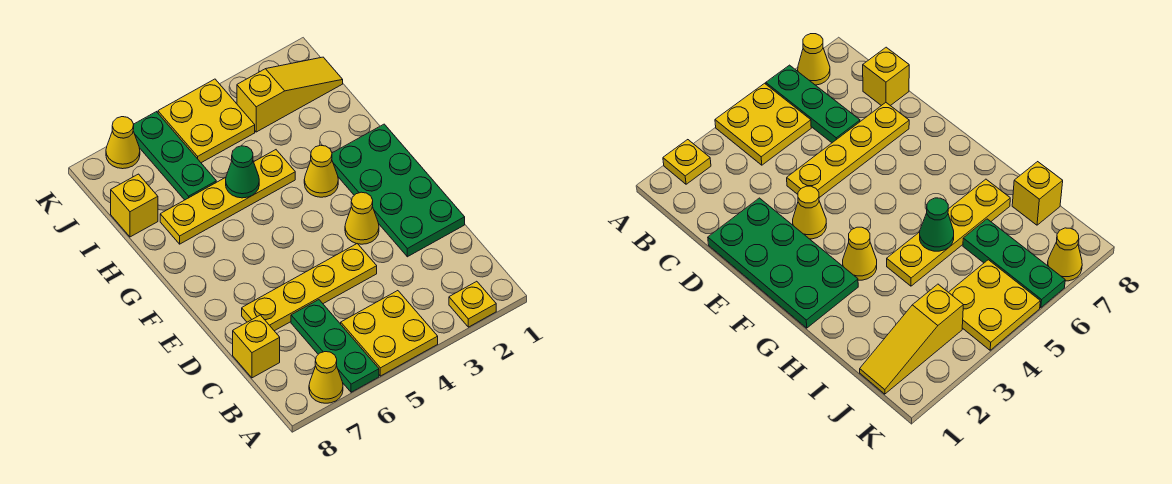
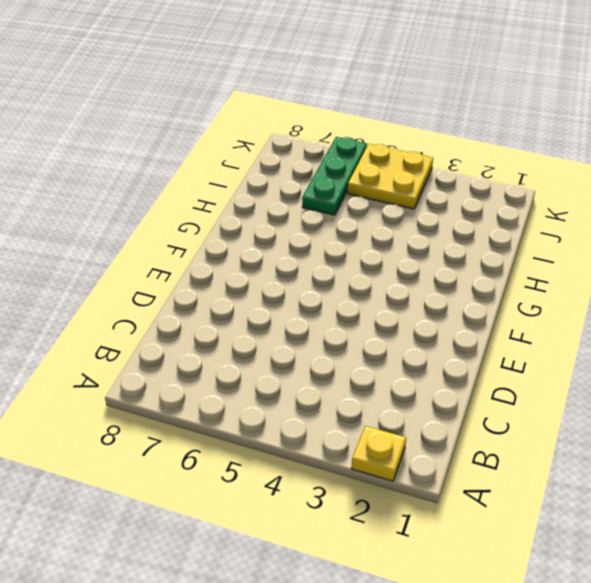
none -> yellow 2x2 plate [341,291,438,376]
none -> green 1x3 plate [291,300,379,392]
none -> yellow 1x1 cone [309,352,343,403]

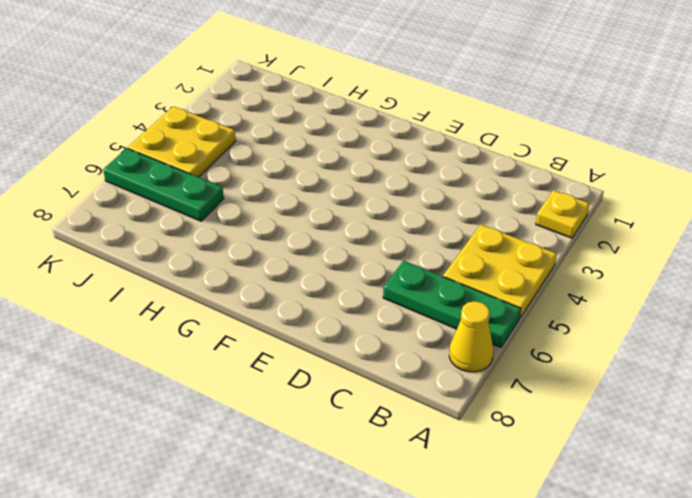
none -> yellow 1x1 brick [233,315,280,378]
none -> green 2x4 plate [332,124,465,257]
none -> yellow 1x4 plate [242,244,377,331]

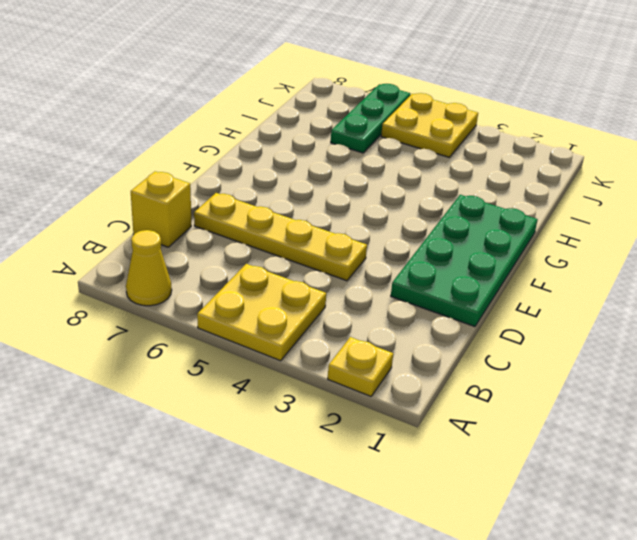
none -> green 1x3 plate [291,300,379,392]
none -> yellow 1x1 cone [345,192,379,244]
none -> yellow 1x1 cone [304,145,338,197]

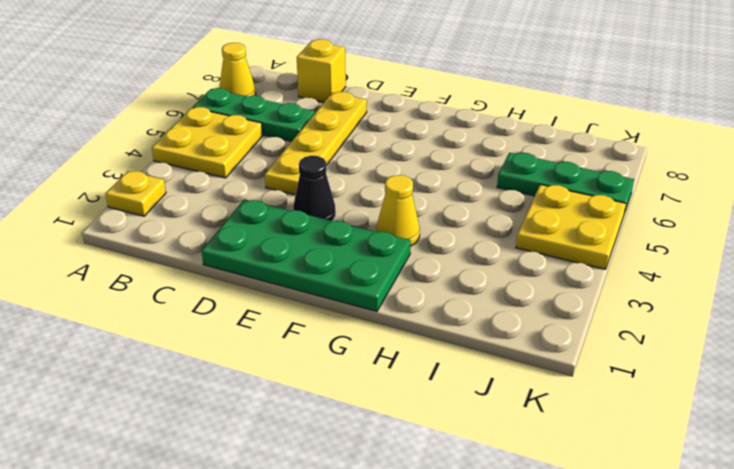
black 1x1 cone [293,156,336,221] -> yellow 1x1 cone [345,192,379,244]
none -> yellow 1x4 plate [160,150,295,244]
none -> yellow 1x1 brick [111,174,158,237]
none -> yellow 1x3 slope [237,57,343,132]

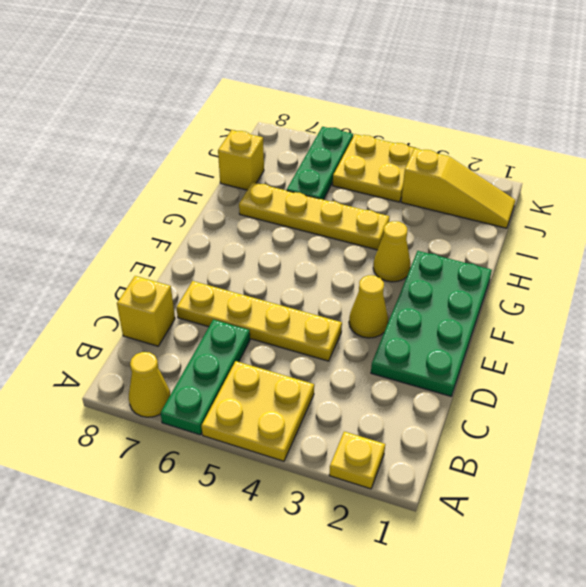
none -> yellow 1x1 cone [106,117,140,169]
none -> green 1x1 cone [226,146,259,198]

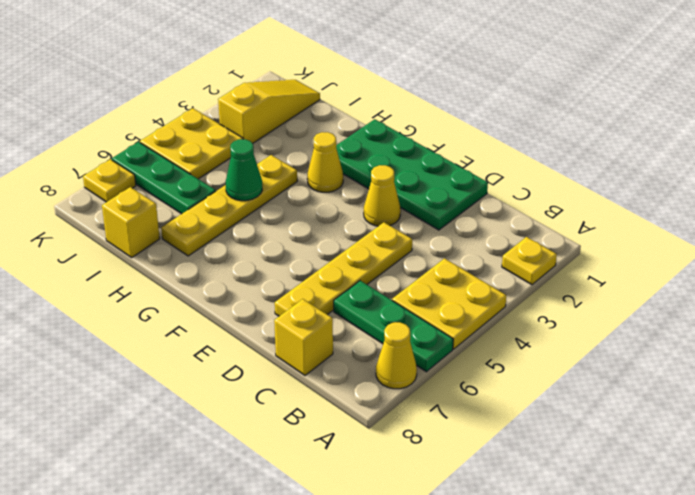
yellow 1x1 plate [83,159,136,202] -> yellow 1x1 cone [106,117,140,169]

